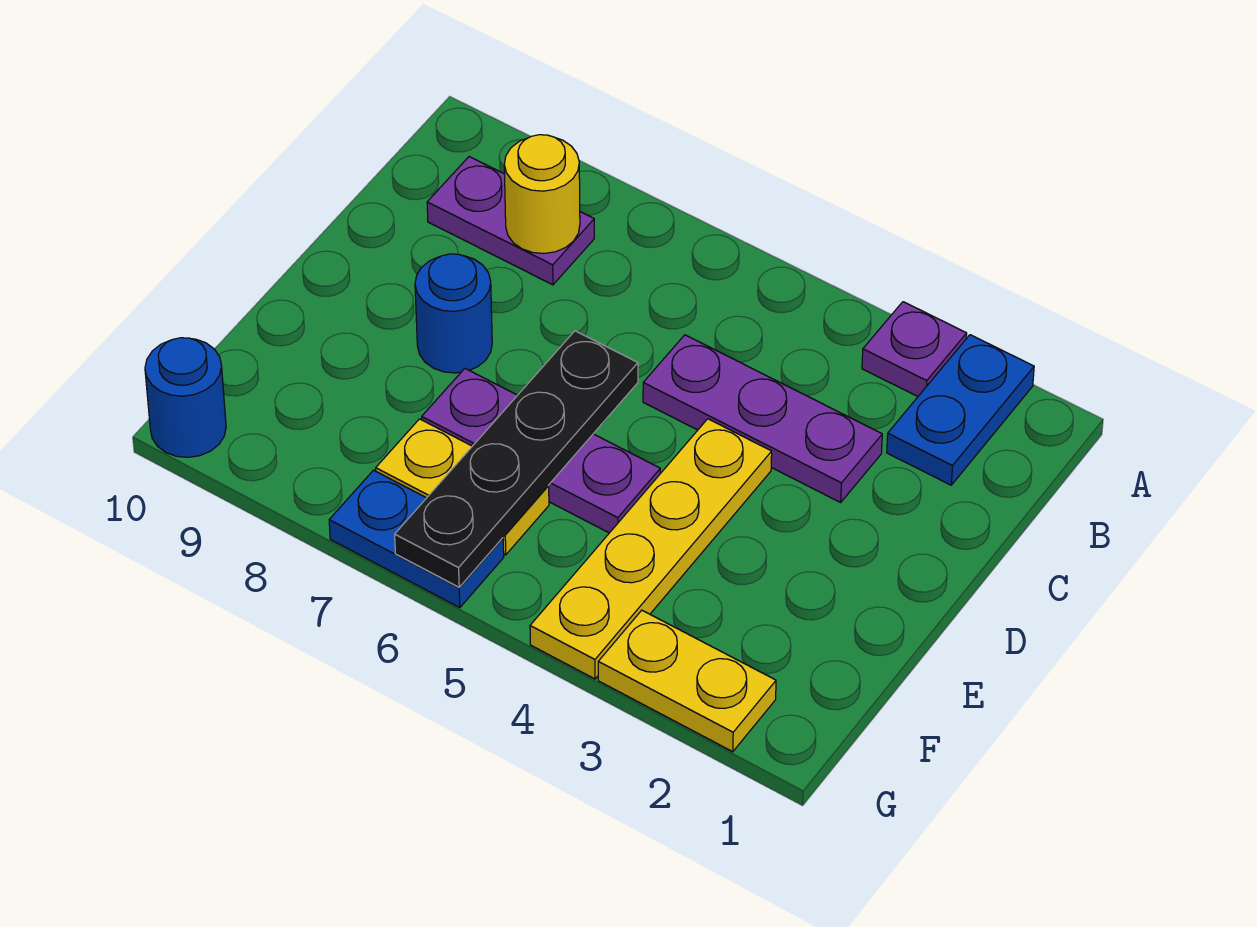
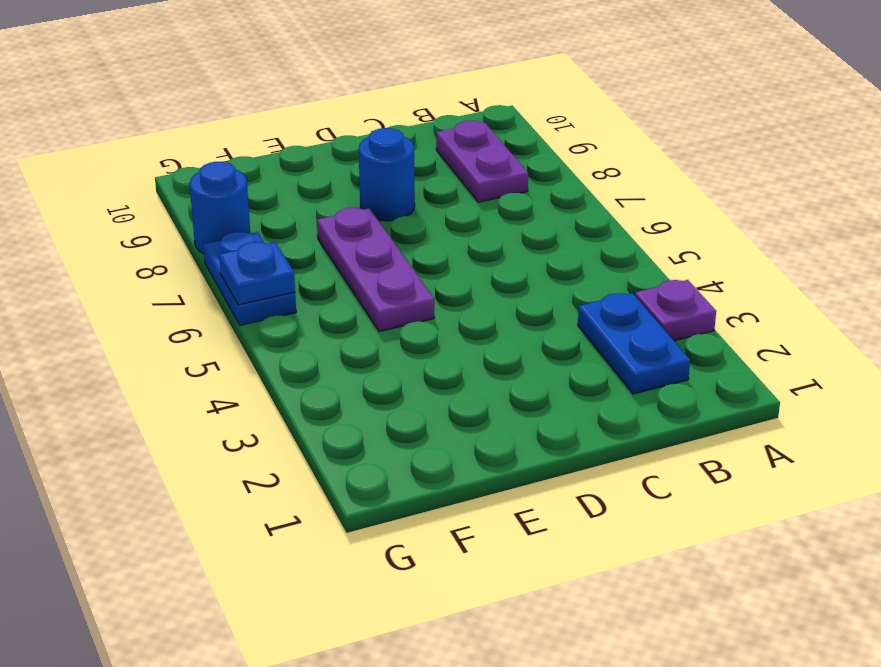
blue 1x2 plate [578,293,690,394] -> blue 1x2 plate turned to [887,335,1034,485]
blue 1x1 plate [219,242,295,305] -> black 1x4 plate [395,331,638,587]
blue 1x1 round brick [190,162,250,254] -> blue 1x1 round brick moved to [145,338,226,457]
none -> purple 1x3 plate [643,335,882,502]
none -> yellow 1x4 plate [530,419,772,679]
none -> yellow 1x2 plate [376,419,549,555]

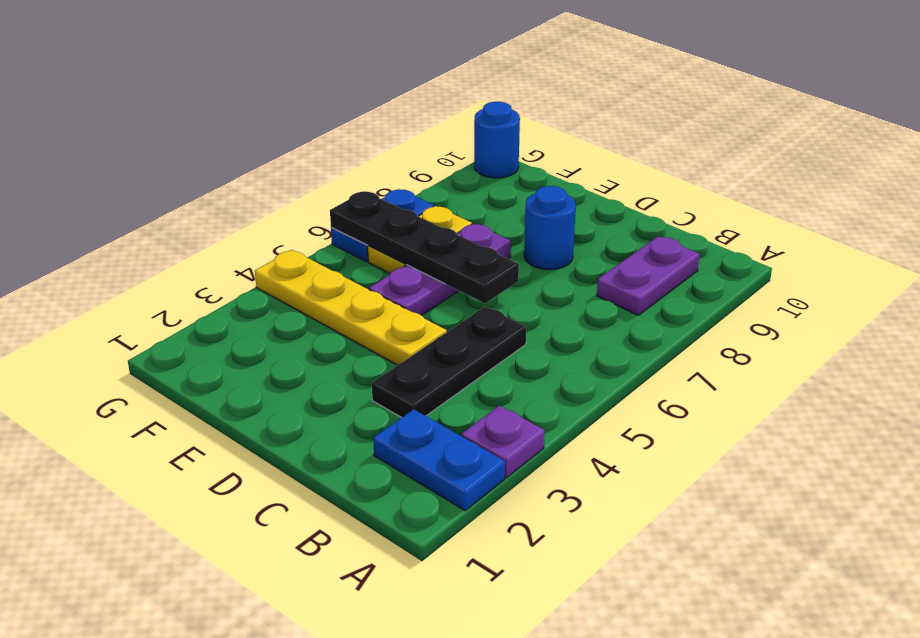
black 1x3 plate [372,307,526,418] -> purple 1x3 plate [643,335,882,502]
none -> yellow 1x2 plate [598,610,776,752]
none -> yellow 1x1 round brick [504,135,580,253]

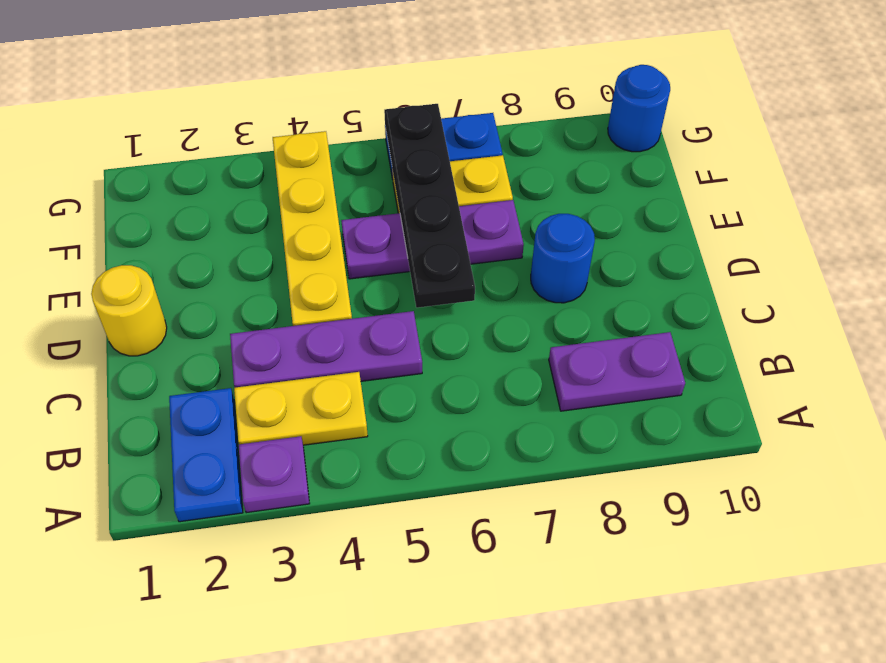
yellow 1x2 plate [234,372,368,445] -> yellow 1x2 plate moved to [598,610,776,752]
yellow 1x1 round brick [91,265,167,356] -> yellow 1x1 round brick moved to [504,135,580,253]

